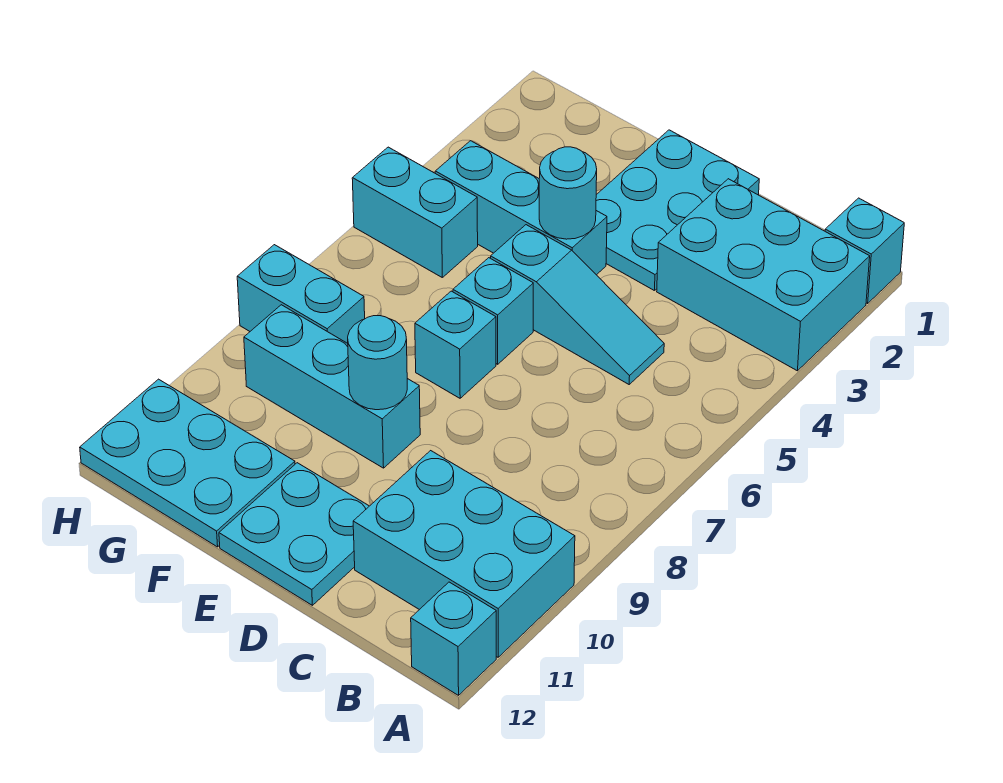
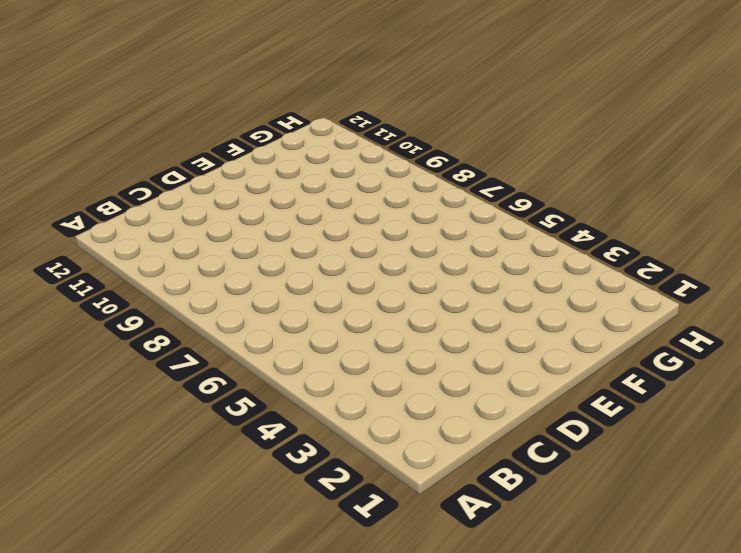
none -> cyan 1x1 brick [825,198,904,303]
none -> cyan 2x3 brick [657,179,870,371]
none -> cyan 2x3 brick [353,451,575,657]

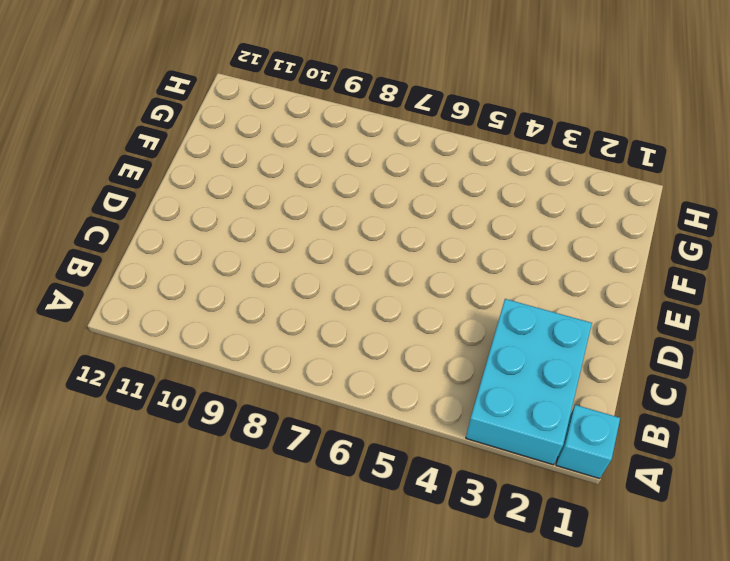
none -> cyan 2x3 brick [353,451,575,657]
none -> cyan 1x1 brick [411,582,496,695]
none -> cyan 1x3 slope [491,225,664,384]

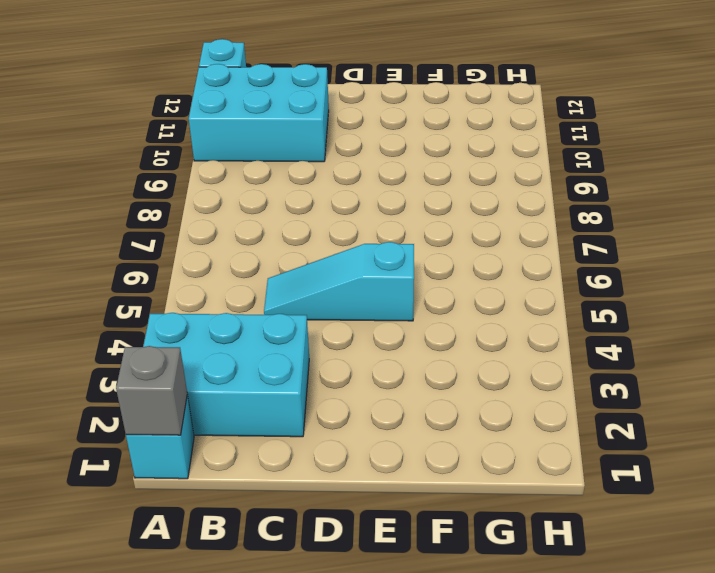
grey 1x1 brick [116,346,187,435] -> none
none -> cyan 2x3 plate [596,130,759,291]
none -> cyan 2x2 plate [219,463,369,605]
none -> cyan 1x3 brick [435,141,607,275]

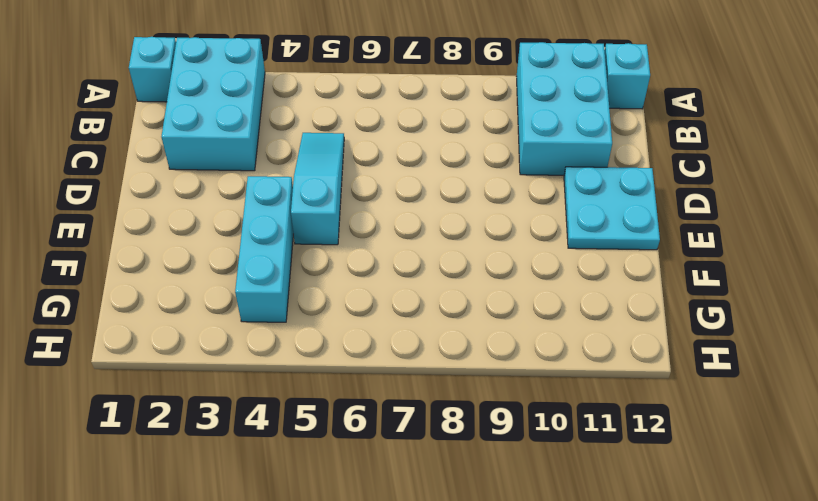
none -> cyan 2x3 plate [596,130,759,291]
none -> cyan 1x1 brick [453,258,533,364]
none -> cyan 1x1 brick [415,291,496,398]

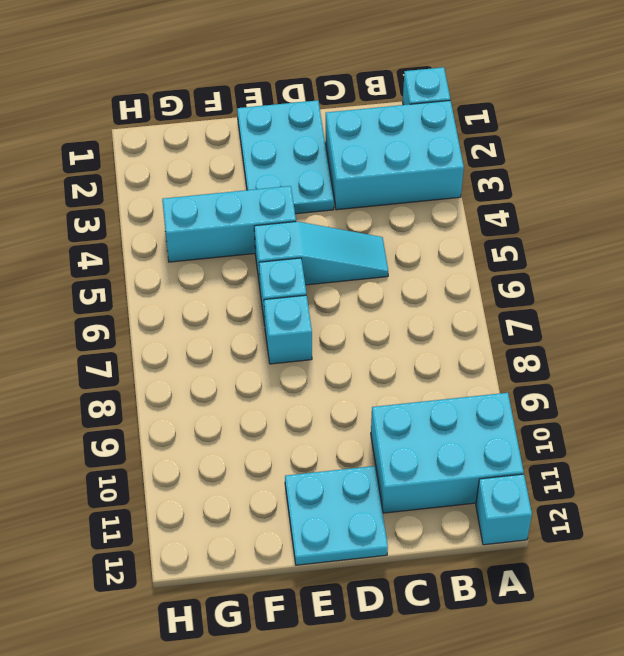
none -> cyan 1x3 brick [244,305,420,468]
none -> cyan 2x3 plate [80,379,295,547]
none -> cyan 1x2 brick [352,147,478,277]

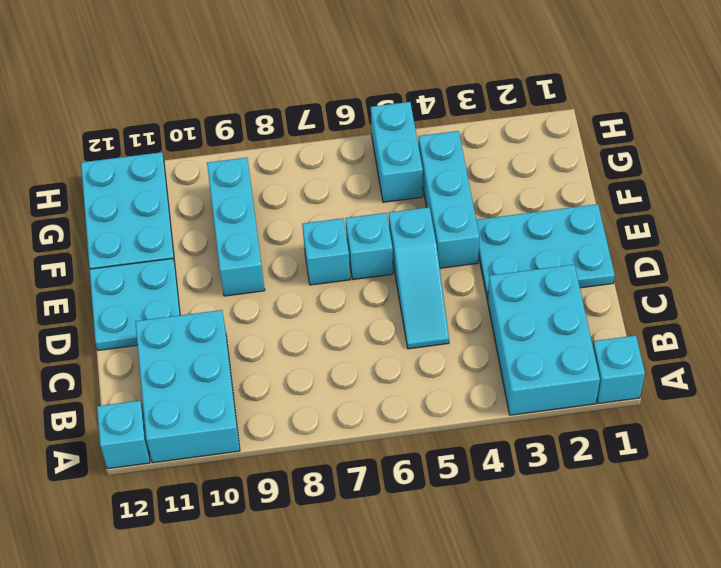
none -> cyan 1x2 brick [237,245,365,343]
none -> cyan 1x1 round brick [539,147,597,239]
none -> cyan 1x1 round brick [348,316,407,410]

